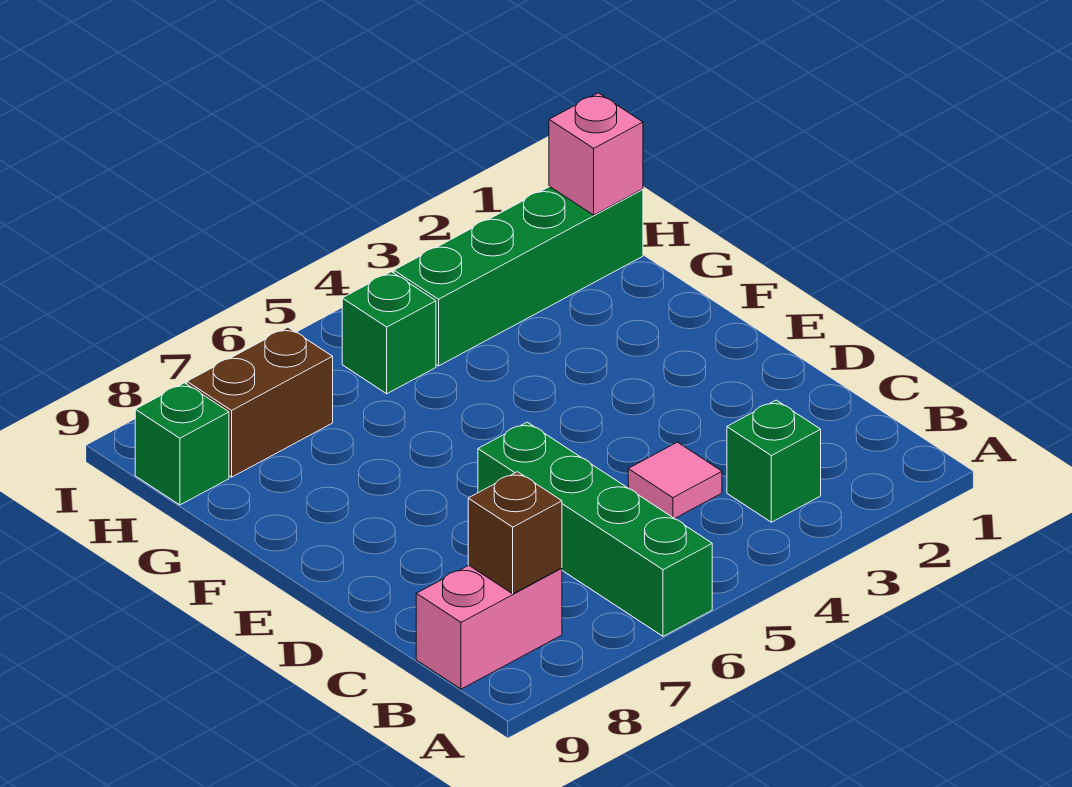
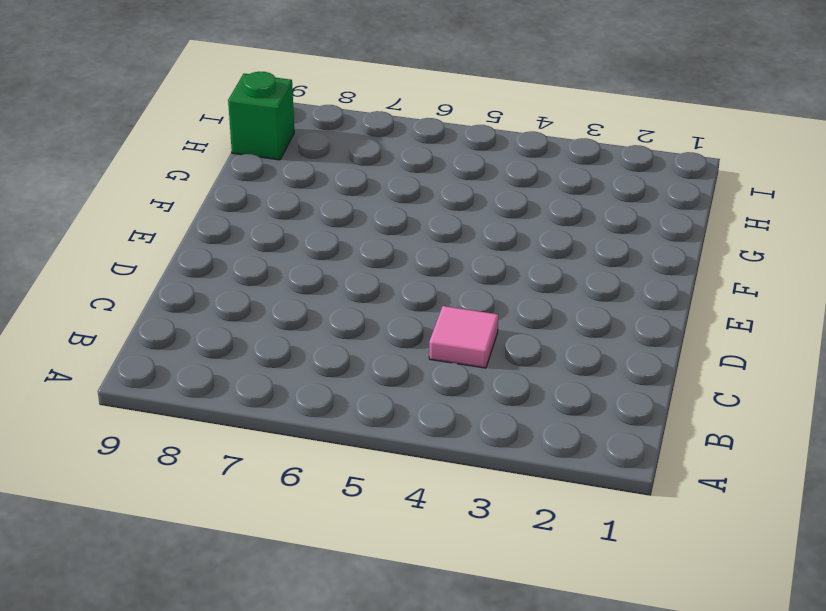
none -> green 1x4 brick [478,422,712,636]
none -> green 1x1 brick [727,400,821,522]

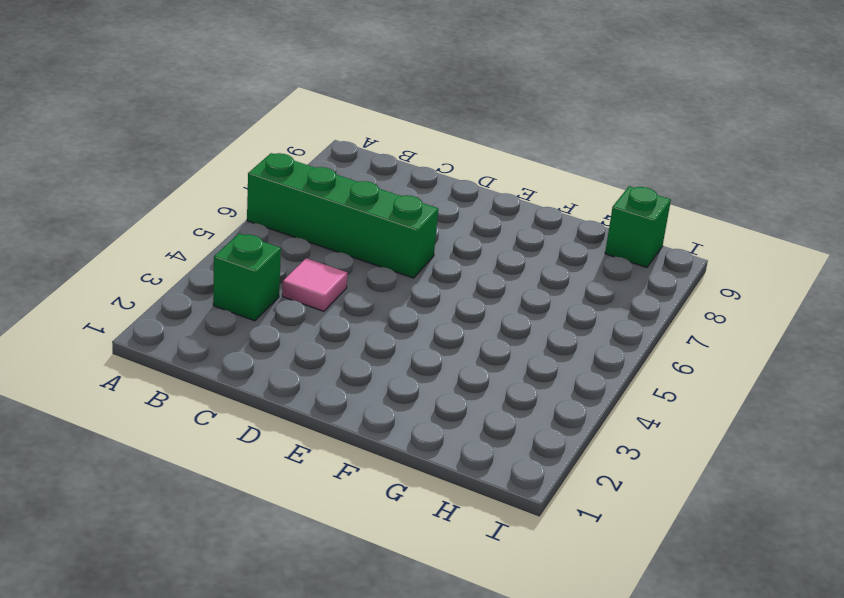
none -> pink 1x2 brick [416,565,562,689]
none -> green 1x4 brick [394,187,643,366]

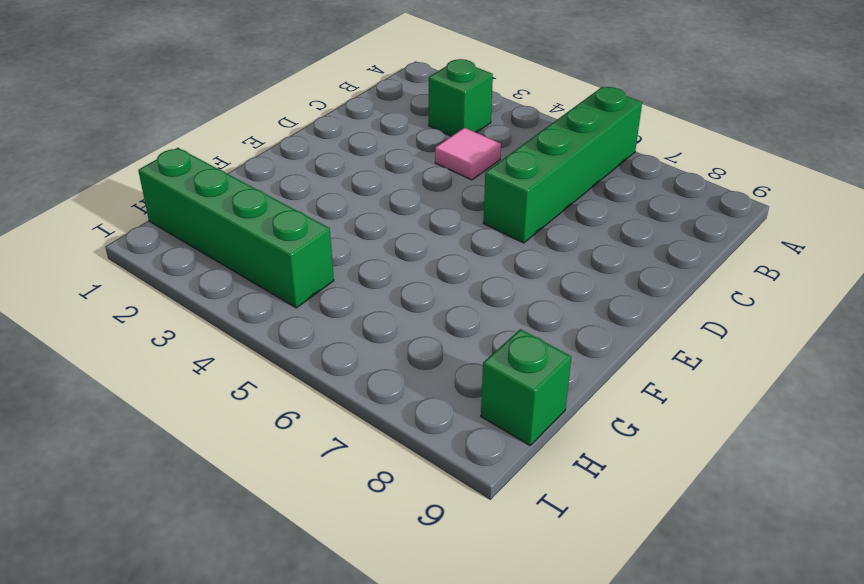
none -> pink 1x2 brick [416,565,562,689]
none -> green 1x1 brick [342,272,436,394]

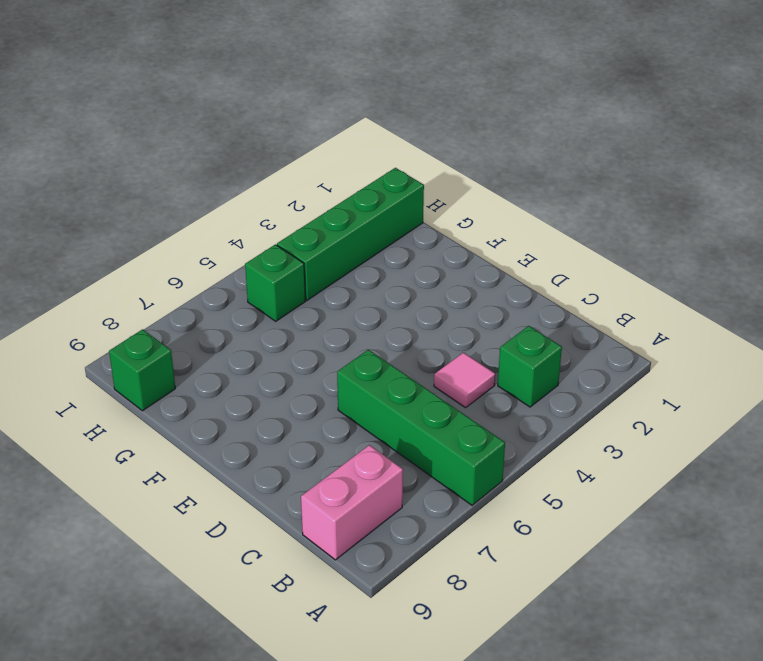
none -> brown 1x2 brick [187,327,333,477]
none -> brown 1x1 brick [468,472,562,594]

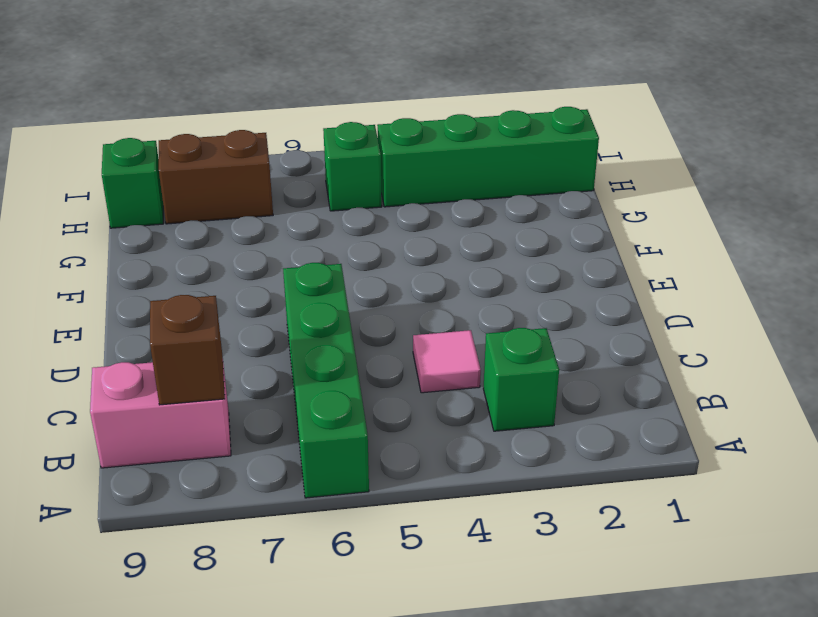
none -> pink 1x1 brick [549,93,643,215]

